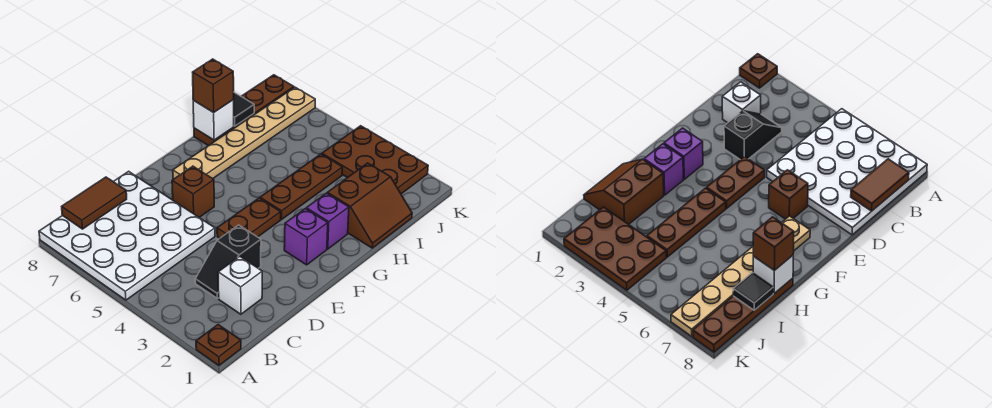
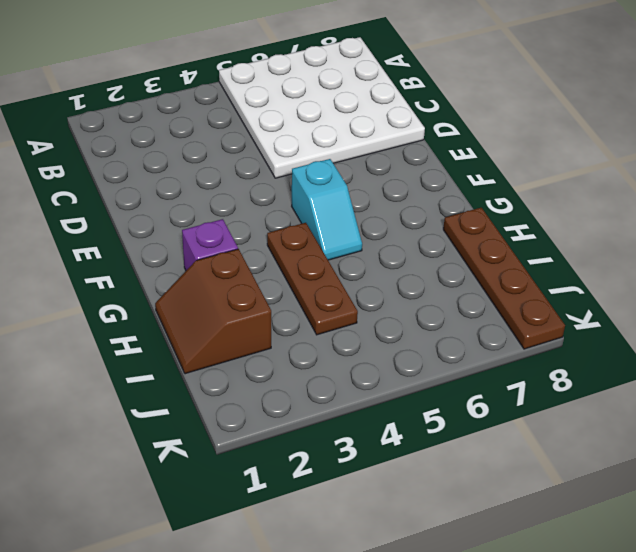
cyan 1x2 slope [292,159,362,260] -> none
none -> brown 1x1 plate [196,325,241,366]
none -> white 1x1 brick [218,256,262,314]
none -> black 1x2 slope [195,225,261,298]

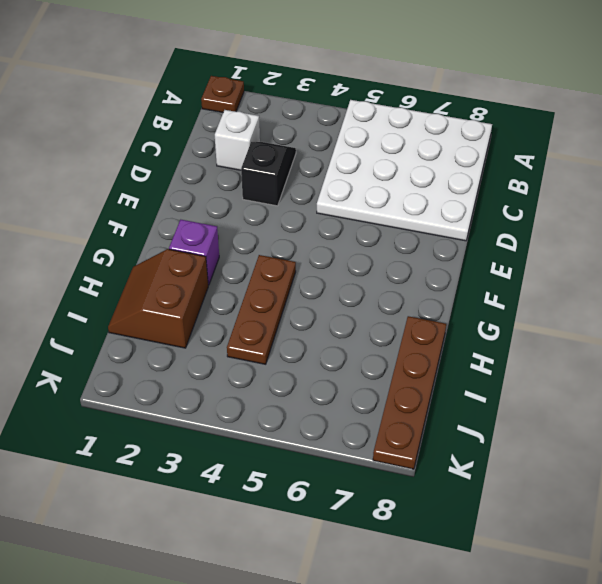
none -> brown 1x2 plate [217,198,281,238]
none -> brown 1x1 brick [172,166,214,217]
none -> purple 1x1 brick [284,209,328,265]

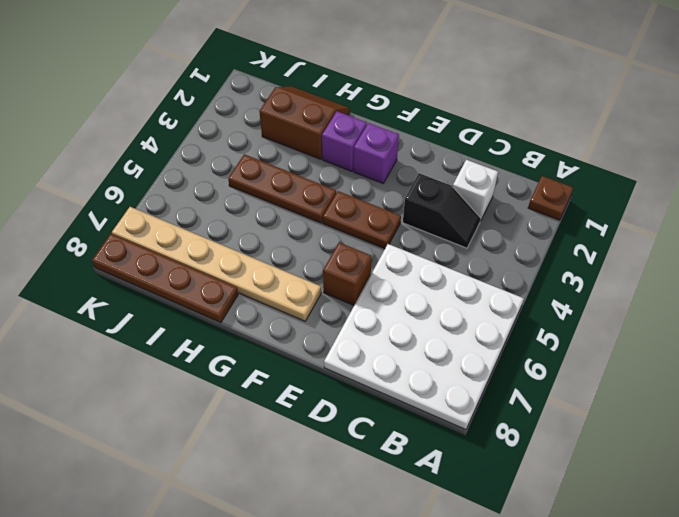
none -> brown 2x3 plate [322,126,428,194]
none -> brown 1x2 tile [62,177,127,229]
none -> white 1x1 brick [193,100,234,140]

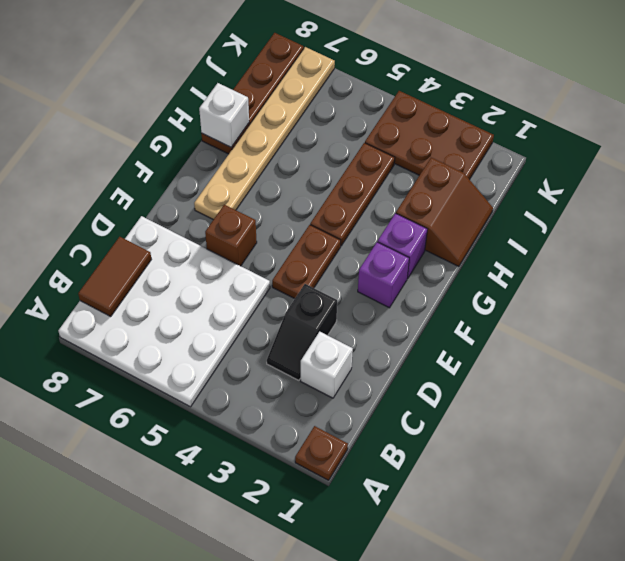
none -> black 1x1 tile [233,92,254,126]
none -> brown 1x1 brick [193,59,234,113]

